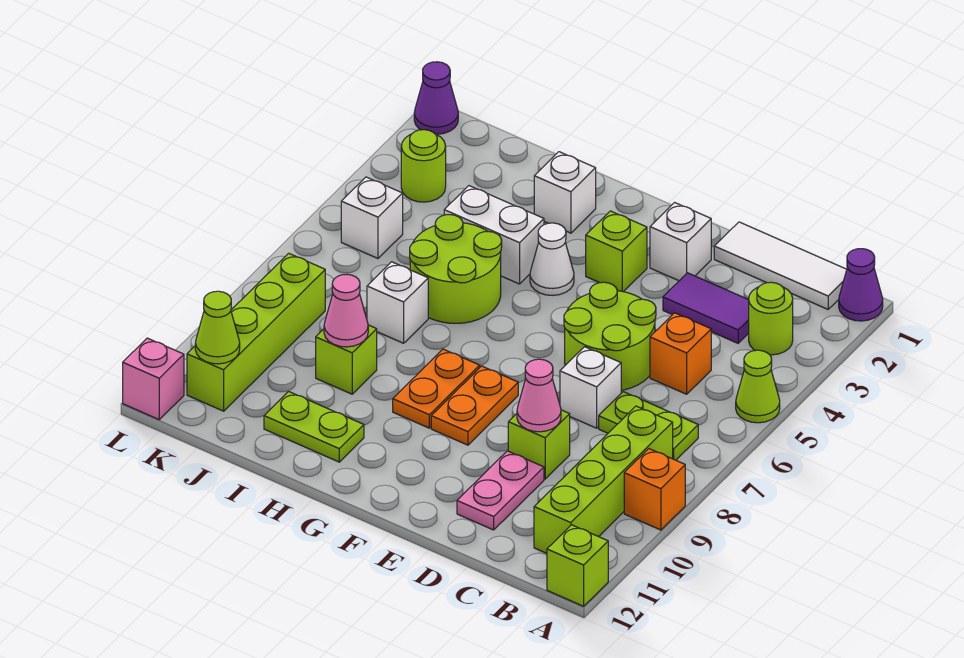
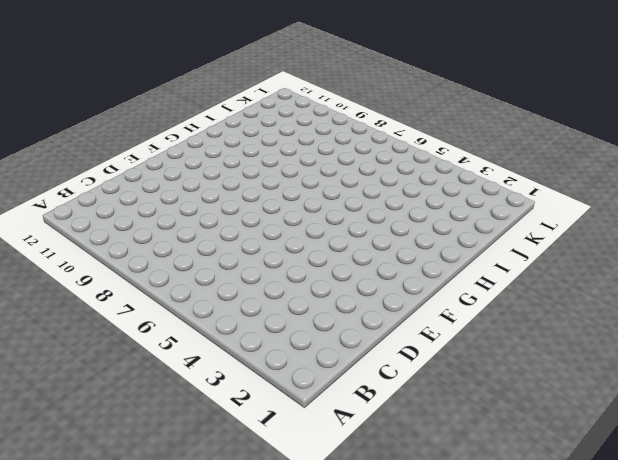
none -> purple 1x1 cone [839,249,883,321]
none -> lime 1x1 cone [736,350,780,423]
none -> orange 1x1 brick [624,449,685,530]
none -> lime 1x1 brick [547,525,608,606]

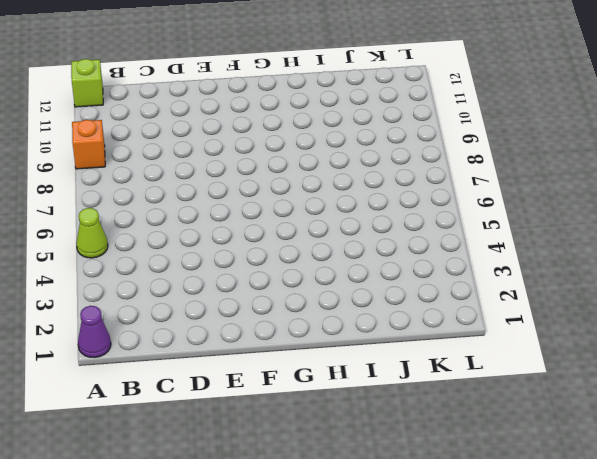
none -> white 1x3 tile [714,222,847,309]
none -> lime 1x1 round brick [749,282,793,355]
none -> lime 1x2 plate [599,392,698,460]
none -> lime 1x4 brick [534,406,673,553]

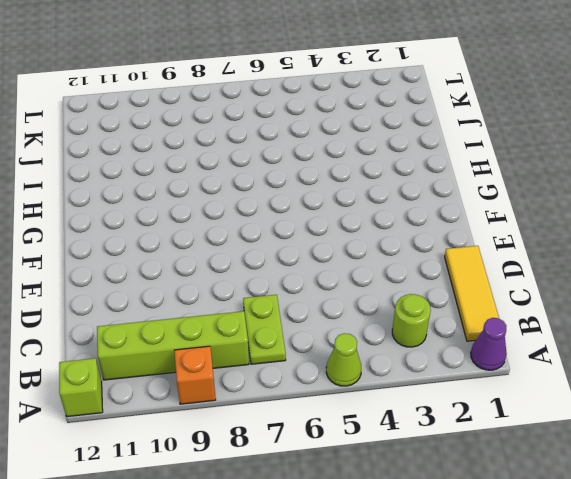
yellow 1x3 tile [445,246,499,341] -> white 1x3 tile [714,222,847,309]
none -> purple 1x2 tile [663,273,749,343]
none -> orange 1x1 brick [650,313,711,394]
none -> lime 2x2 round brick [564,282,656,390]
none -> white 1x1 brick [560,347,621,428]

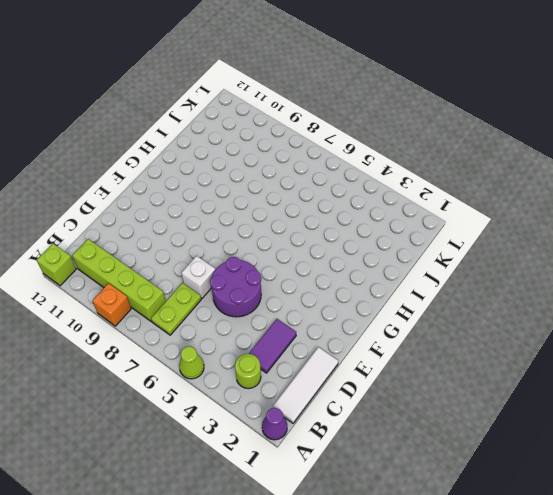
purple 2x2 round brick [210,257,261,317] -> lime 2x2 round brick [564,282,656,390]
none -> orange 1x1 brick [650,313,711,394]
none -> lime 1x1 brick [508,410,570,479]
none -> pink 1x2 plate [457,451,544,530]
none -> white 1x1 brick [650,203,711,281]

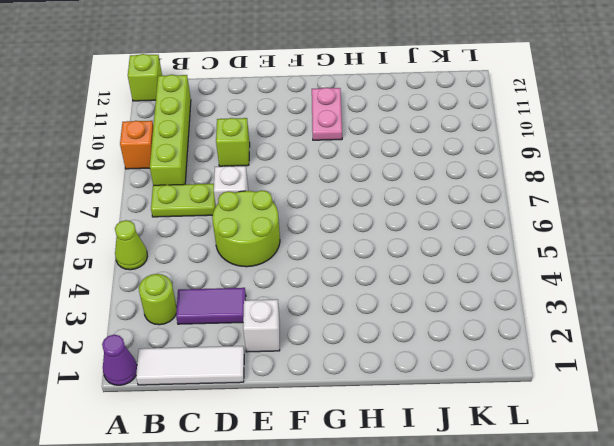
pink 1x2 plate [312,88,342,140] -> pink 1x2 plate moved to [457,451,544,530]
none -> orange 1x1 brick [650,313,711,394]
none -> lime 1x1 brick [586,211,647,292]
none -> orange 1x2 plate [431,366,518,445]
none -> white 1x1 cone [530,223,574,295]

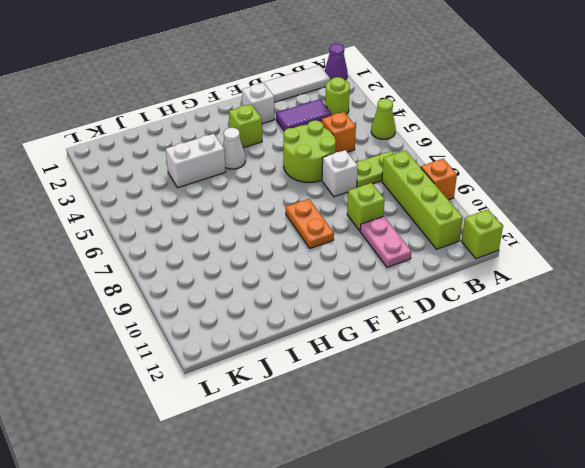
none -> orange 1x2 plate [393,349,480,428]
none -> white 1x1 brick [534,152,596,233]
none -> lime 2x2 round brick [410,215,502,323]
none -> lime 1x2 plate [264,392,364,462]

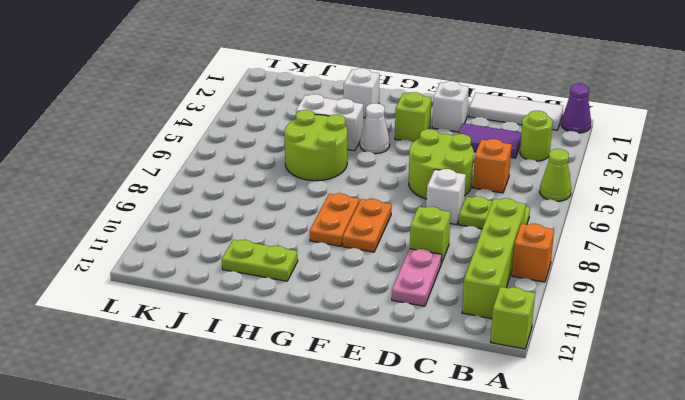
none -> white 1x1 brick [367,262,428,343]
none -> lime 1x1 brick [316,325,377,394]
none -> lime 1x1 round brick [401,130,446,202]
none -> white 1x1 brick [341,177,403,258]

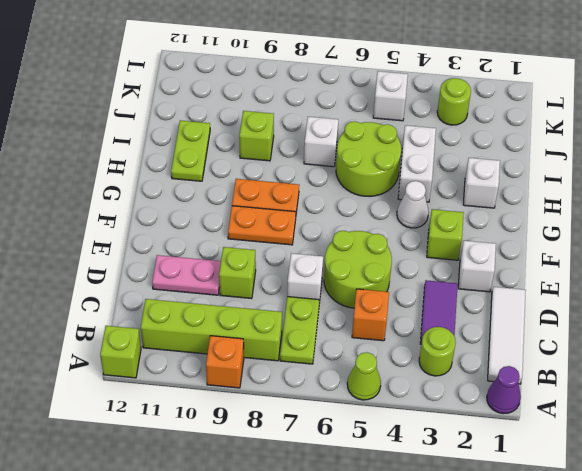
none -> lime 1x4 brick [187,253,325,411]
none -> purple 1x1 cone [414,62,458,134]
none -> pink 1x1 brick [123,338,184,419]
none -> pink 1x1 cone [517,359,561,432]

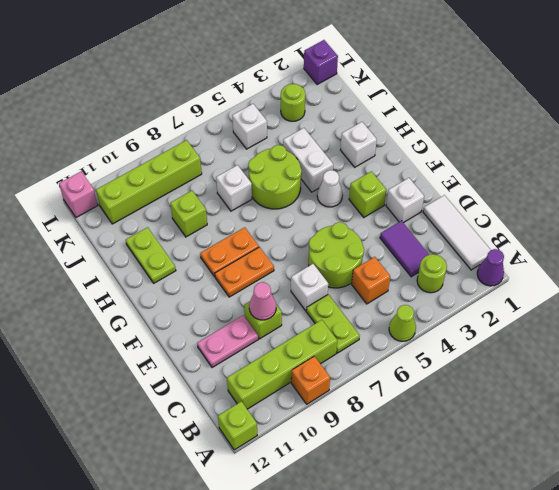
purple 1x1 brick [304,40,338,84] -> purple 1x1 cone [414,62,458,134]
none -> pink 1x1 cone [324,274,368,347]
none -> lime 1x1 cone [195,291,240,364]

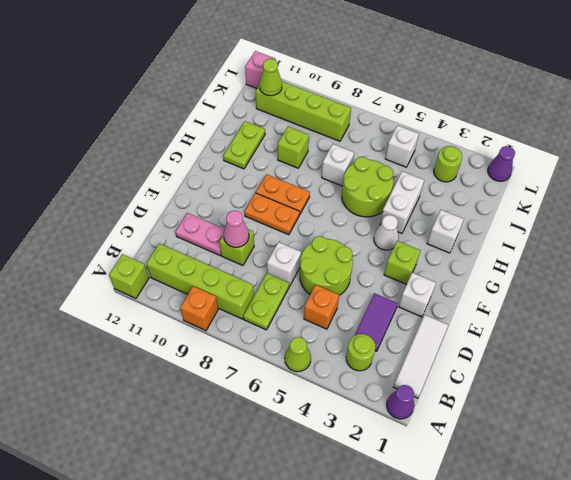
none -> pink 1x1 cone [324,274,368,347]

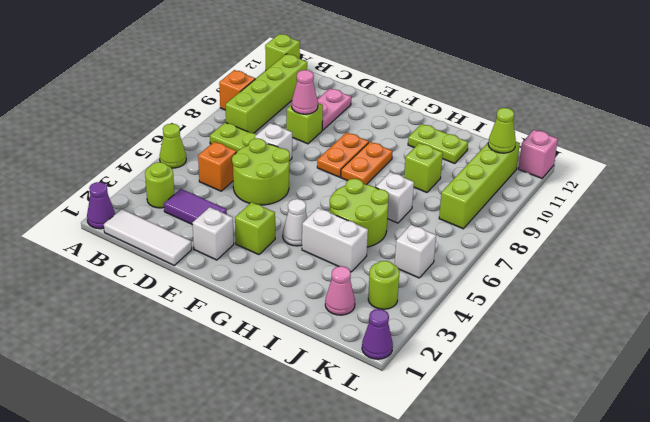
pink 1x1 cone [325,266,355,315] -> pink 1x1 cone moved to [324,274,368,347]
none -> white 1x1 brick [534,152,596,233]

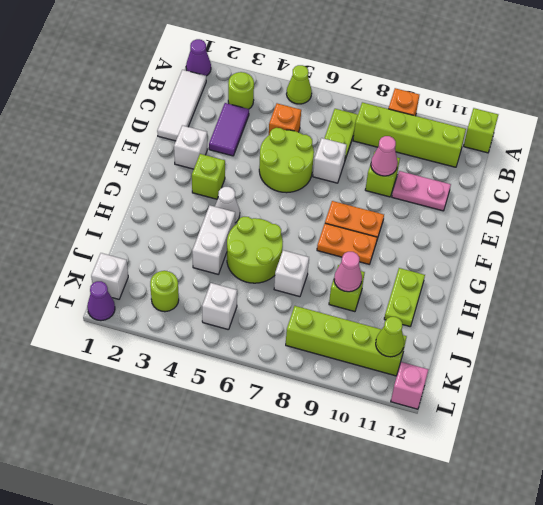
white 1x1 brick [91,253,128,299] -> white 1x1 brick moved to [534,152,596,233]

